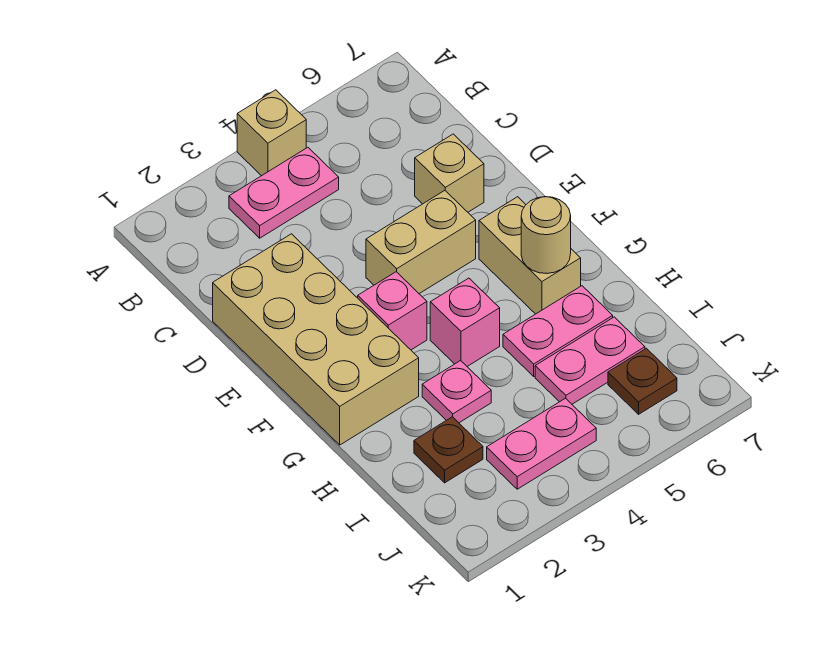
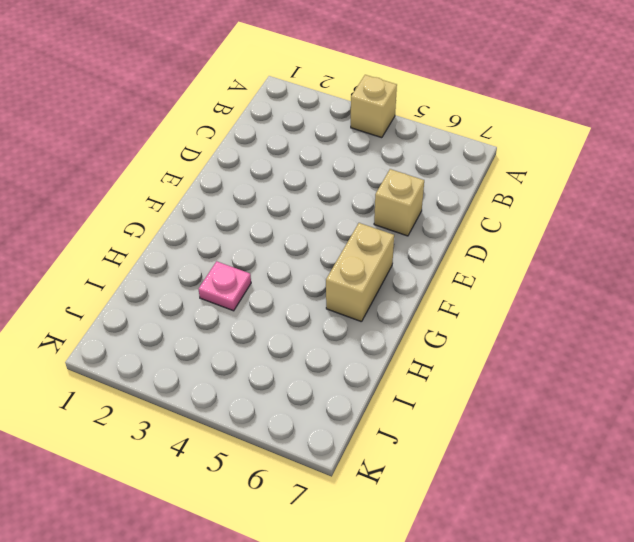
none -> pink 1x2 plate [229,147,339,238]
none -> tan 2x4 brick [213,234,419,445]
none -> tan 1x2 brick [366,191,476,294]

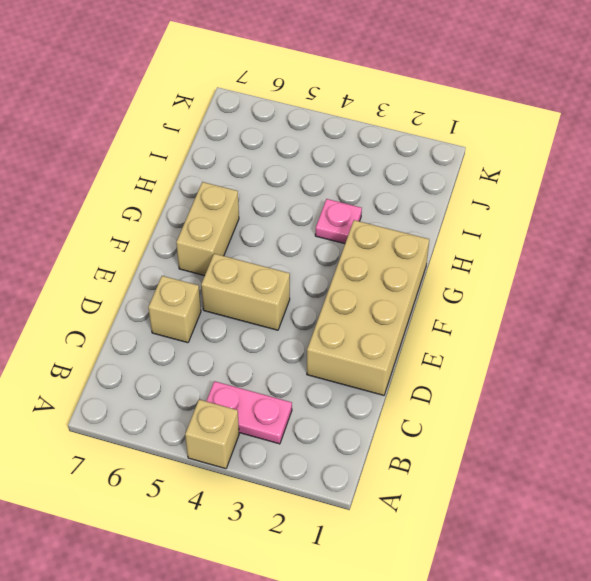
none -> pink 1x1 brick [358,272,427,350]
none -> pink 1x1 brick [430,278,500,366]
none -> pink 1x2 plate [503,286,613,376]

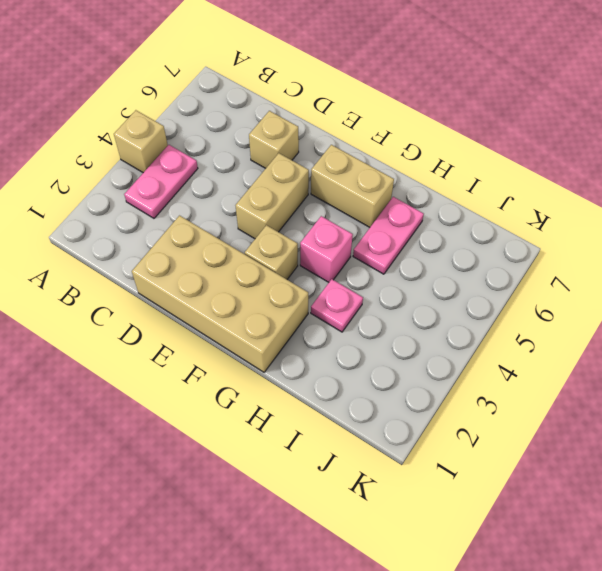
tan 1x1 brick [245,225,298,279] -> pink 1x1 brick [358,272,427,350]
none -> brown 1x1 plate [414,417,483,483]
none -> pink 1x2 plate [535,317,645,404]
none -> pink 1x2 plate [487,398,596,489]

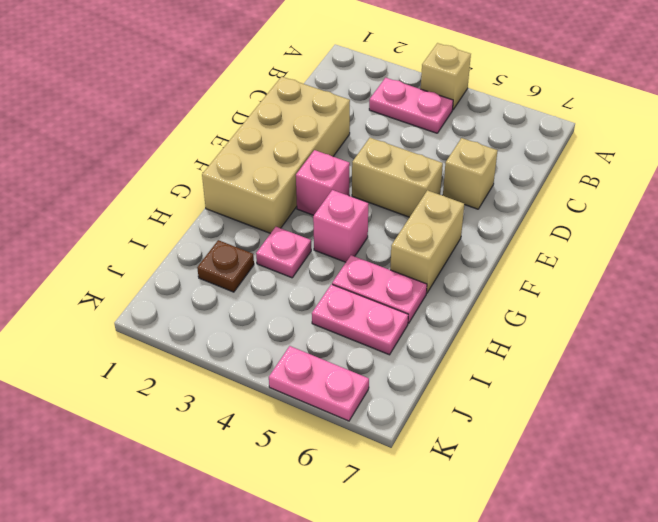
pink 1x2 plate [269,346,369,421] -> pink 1x2 plate moved to [487,398,596,489]
none -> brown 1x1 plate [608,348,677,414]
none -> tan 1x1 round brick [521,197,571,273]

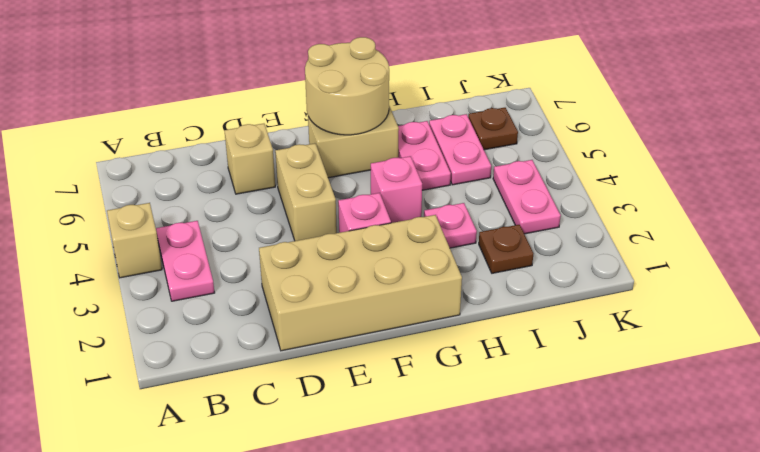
tan 2x2 round brick [305,37,389,135] -> tan 1x1 round brick [521,197,571,273]

